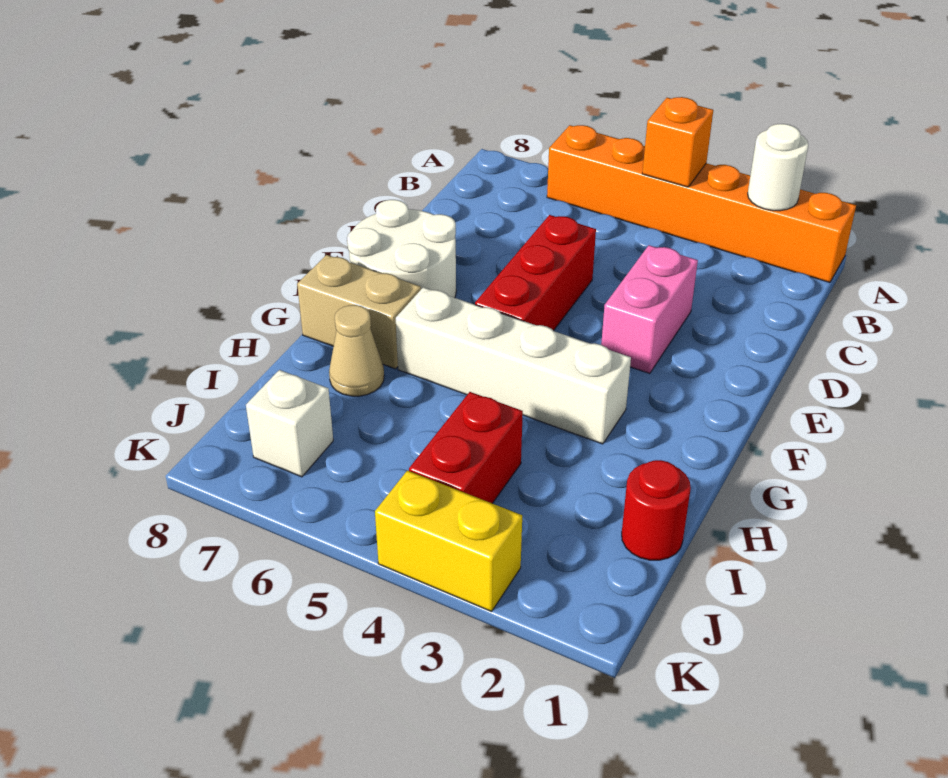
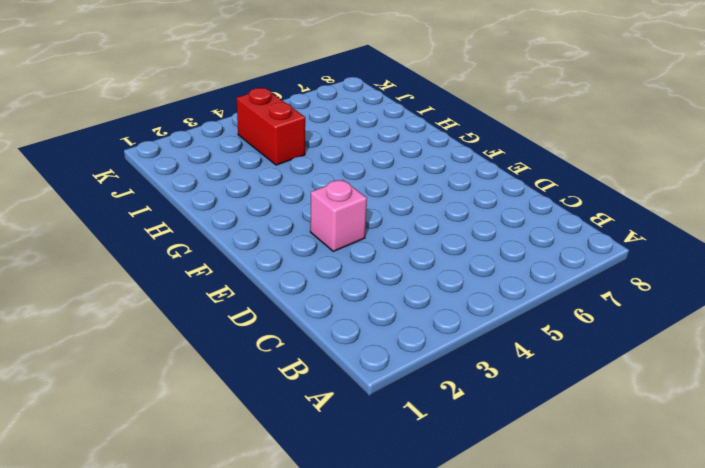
pink 1x1 brick [310,180,367,251] -> pink 1x2 brick [601,245,698,373]
none -> orange 1x6 brick [547,125,856,282]
none -> red 1x3 brick [475,215,596,331]
none -> white 2x2 round brick [347,200,456,298]

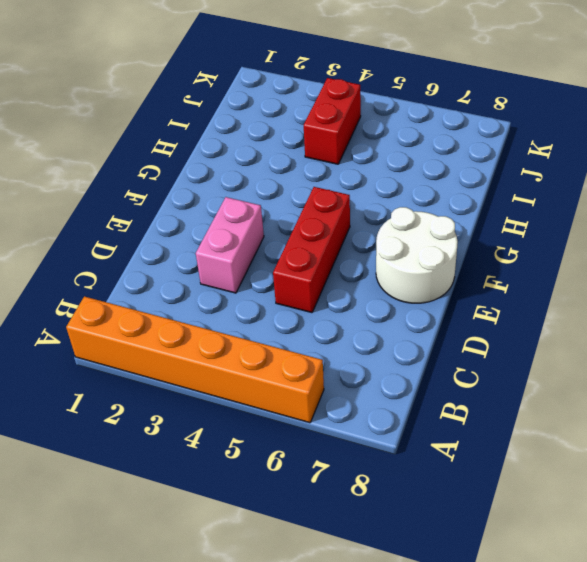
none -> white 1x4 brick [396,287,631,444]
none -> tan 1x2 brick [297,255,421,369]
none -> tan 1x1 cone [329,305,384,396]

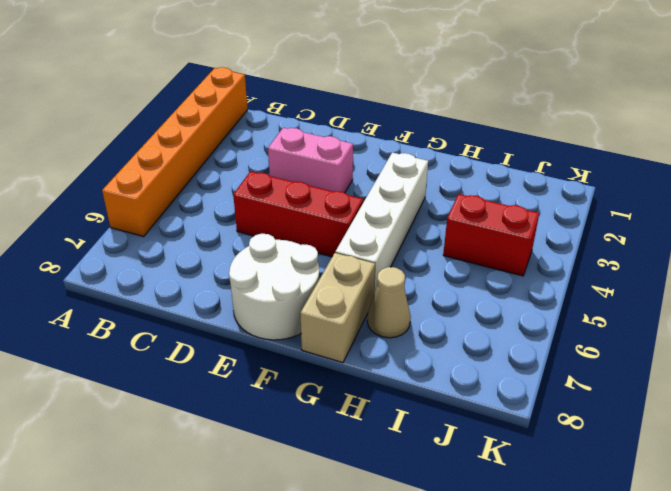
none -> red 1x1 round brick [622,460,691,560]
none -> white 1x1 brick [246,370,333,477]
none -> yellow 1x2 brick [375,470,522,611]

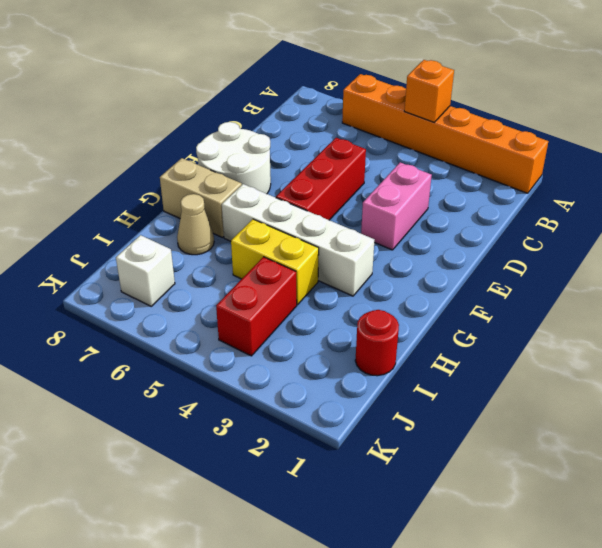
yellow 1x2 brick [231,219,319,305] -> yellow 1x2 brick moved to [375,470,522,611]
none -> white 1x1 round brick [748,124,808,211]

